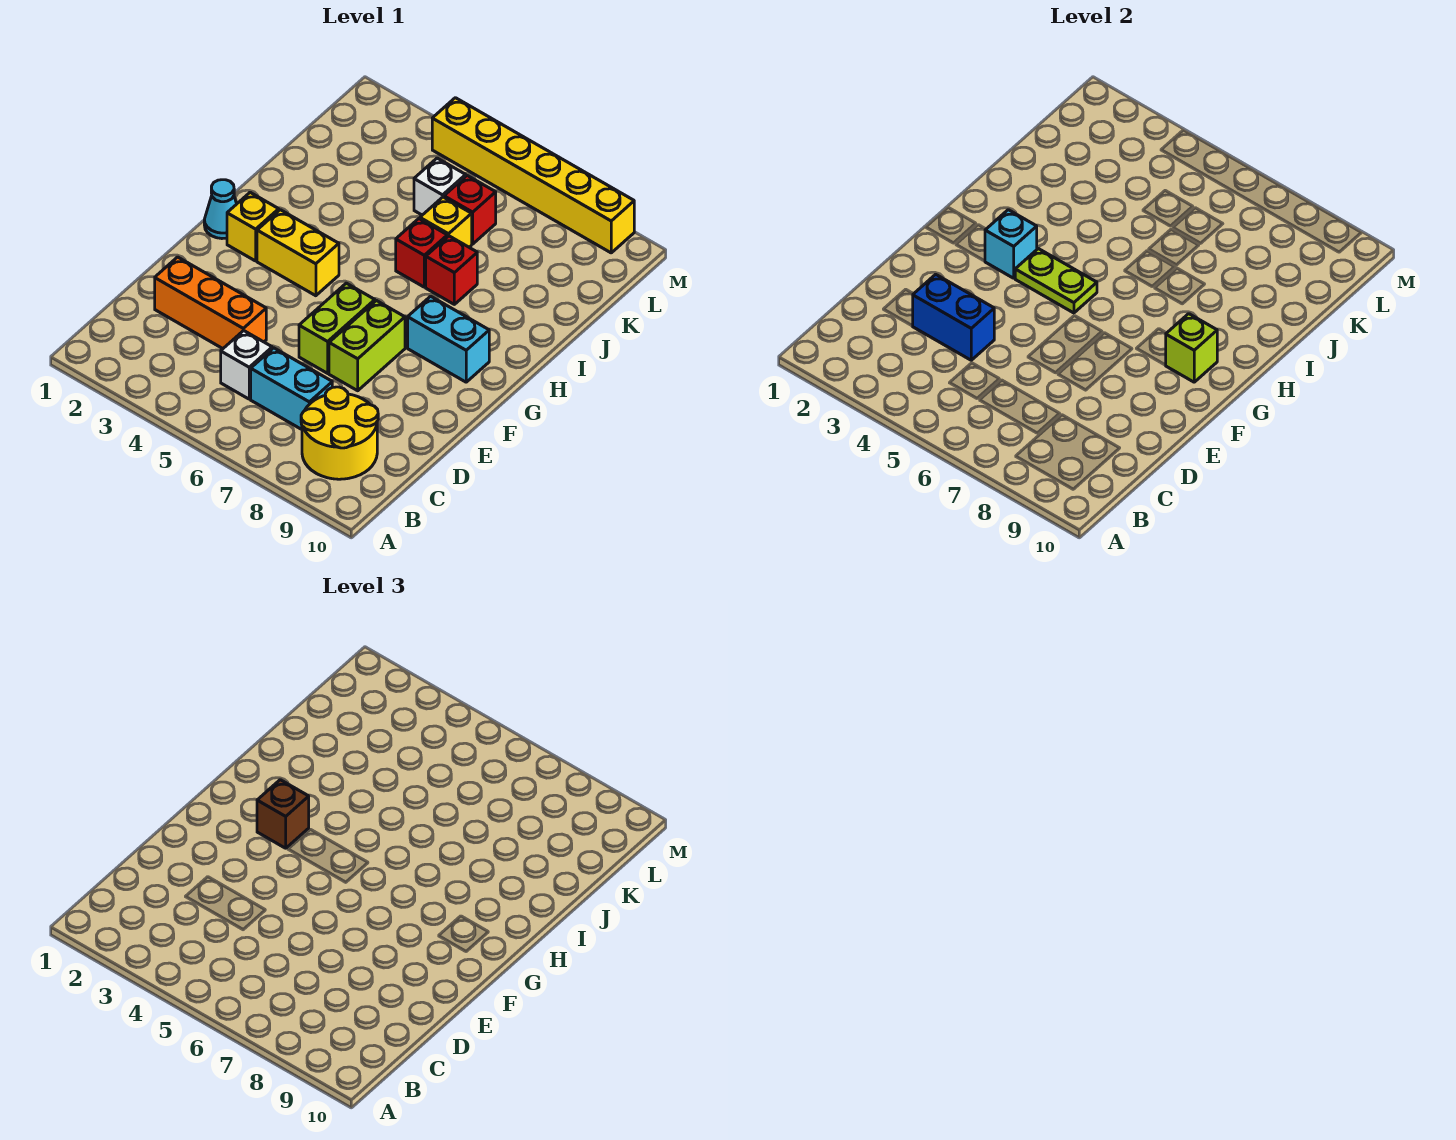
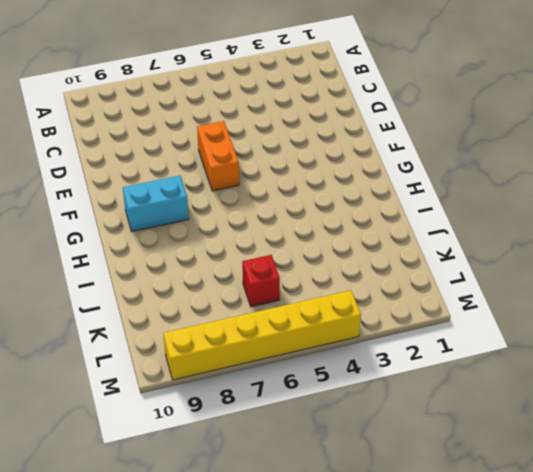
orange 1x2 brick [197,121,239,191] -> lime 1x2 brick [299,283,375,373]
none -> yellow 2x2 round brick [301,387,378,479]
none -> white 1x1 brick [221,331,272,399]
none -> cyan 1x2 brick [251,348,332,429]

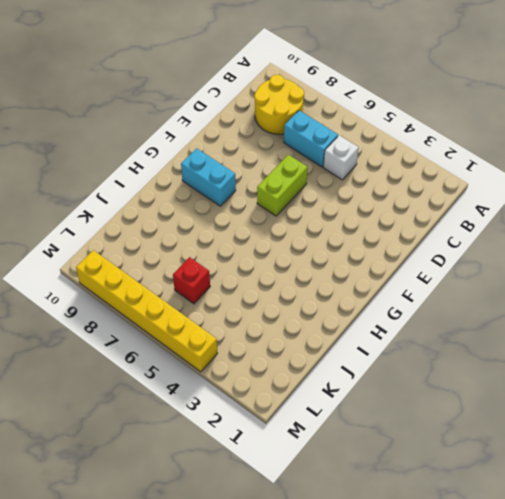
none -> orange 1x3 brick [155,257,266,349]
none -> lime 1x2 brick [329,301,405,391]
none -> cyan 1x1 cone [204,180,237,239]

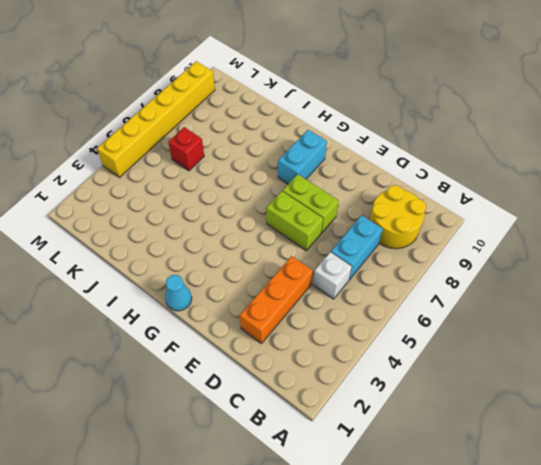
none -> yellow 1x1 brick [227,192,279,261]
none -> yellow 1x2 brick [257,210,339,296]
none -> red 1x1 brick [396,219,447,287]

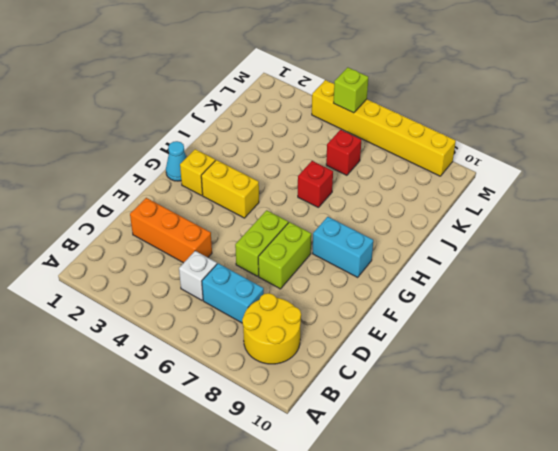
lime 1x1 brick [334,67,368,113] -> lime 1x1 brick moved to [1166,314,1217,382]
none -> red 1x1 brick [426,236,477,304]
none -> yellow 1x1 brick [420,197,472,247]
none -> white 1x1 brick [414,158,466,215]

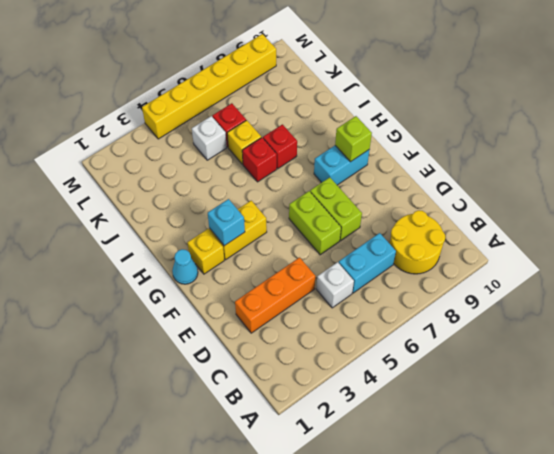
none -> blue 1x2 brick [913,274,994,360]
none -> lime 1x2 plate [1015,249,1097,313]
none -> brown 1x1 brick [257,780,309,848]

